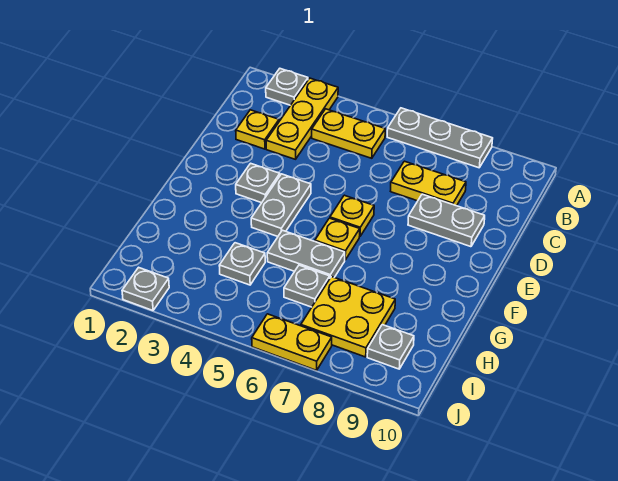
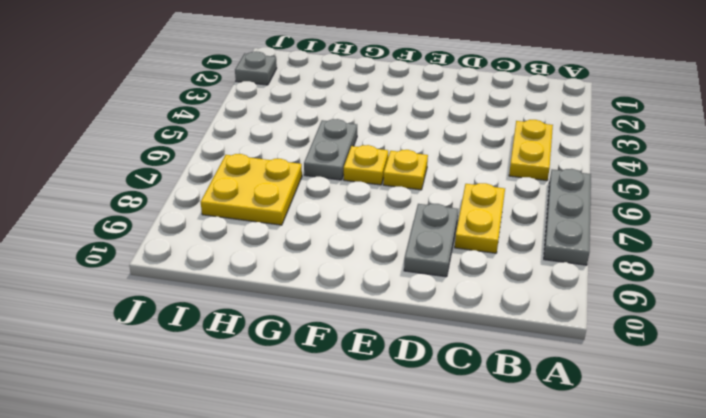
none -> grey 1x1 plate [266,69,308,105]
none -> yellow 1x3 plate [266,78,338,159]
none -> yellow 1x1 plate [236,110,279,149]

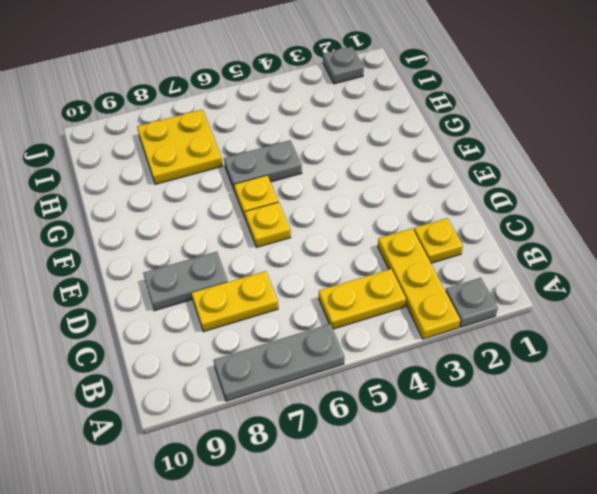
none -> grey 1x1 plate [236,163,280,203]
none -> grey 1x2 plate [251,174,311,236]
none -> grey 1x1 plate [219,243,265,285]

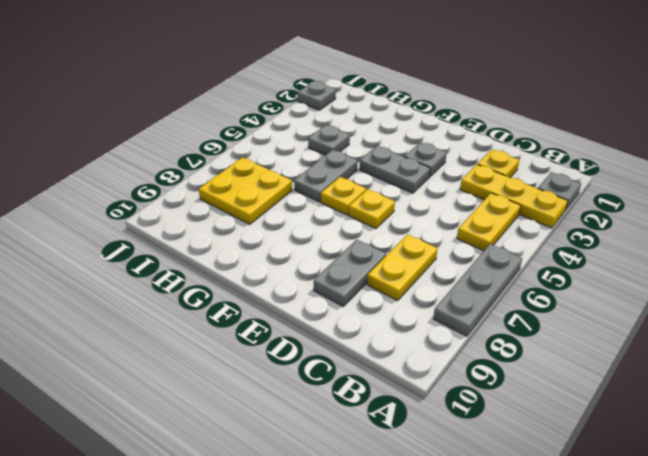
none -> grey 1x1 plate [284,265,330,307]
none -> grey 1x1 plate [367,325,414,369]
none -> yellow 1x2 plate [252,314,332,370]

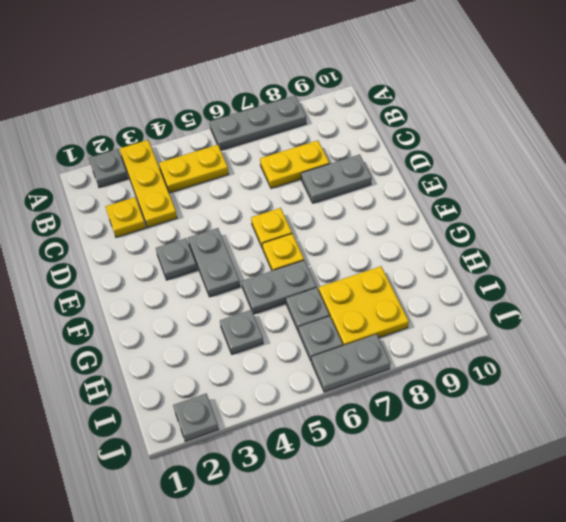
grey 1x1 plate [299,316,343,361] -> grey 1x1 plate moved to [367,325,414,369]
grey 1x2 plate [312,334,390,392] -> yellow 1x2 plate [252,314,332,370]

